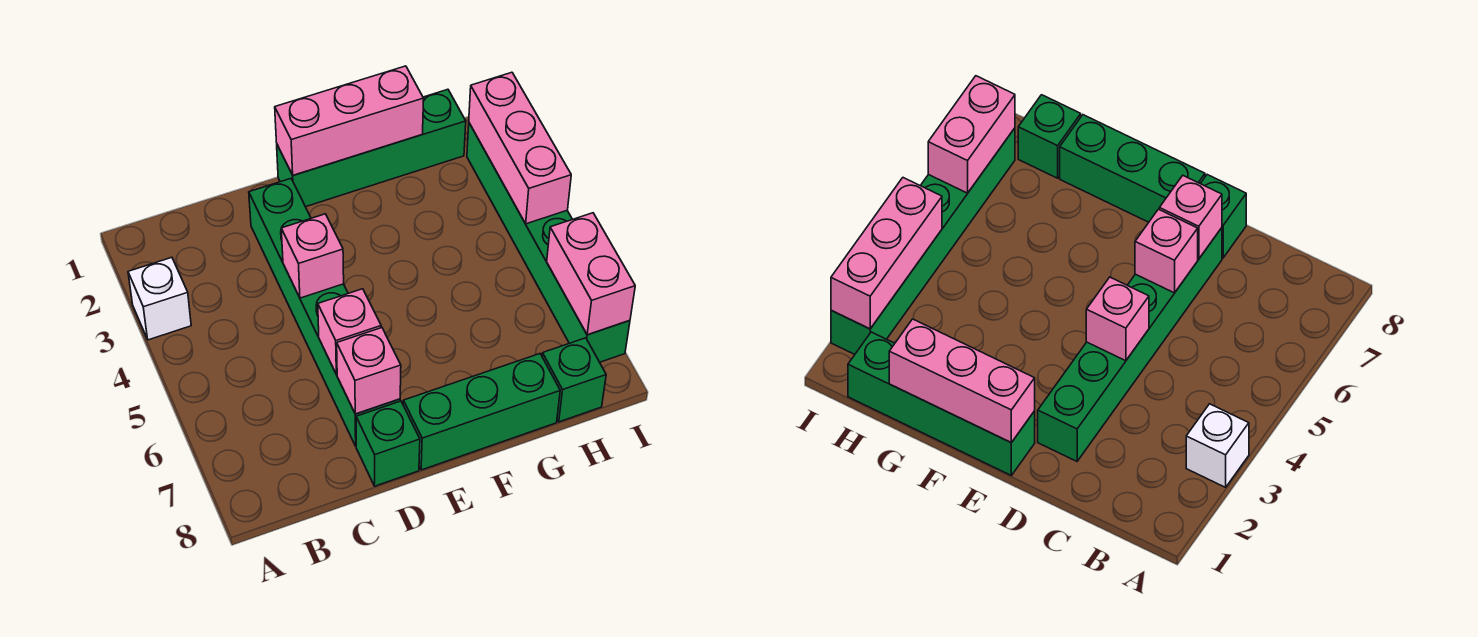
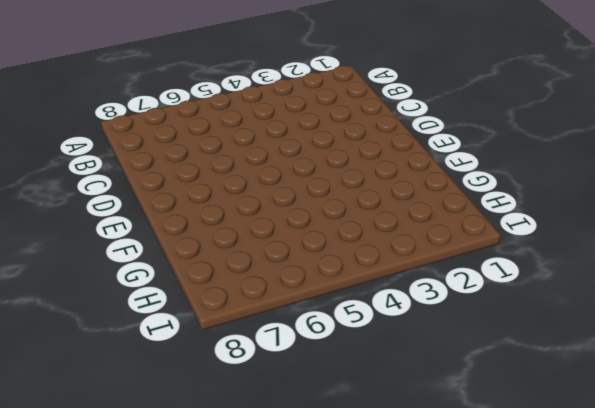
none -> white 1x1 brick [128,258,191,340]
none -> green 1x6 brick [249,179,400,446]
none -> green 1x1 brick [356,401,420,486]

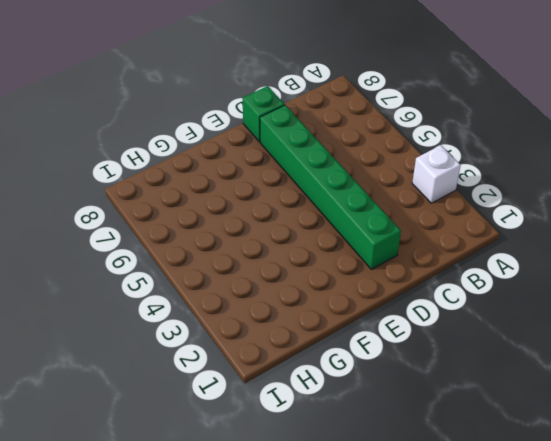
none -> green 1x4 brick [277,89,466,207]
none -> green 1x3 brick [403,354,560,470]
none -> green 1x1 brick [542,338,606,422]

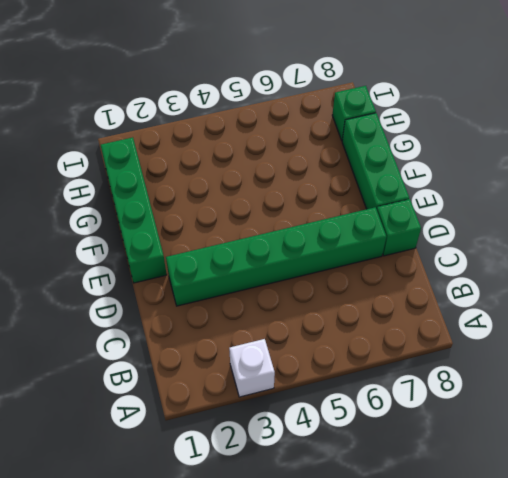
none -> green 1x6 brick [467,123,630,362]
none -> pink 1x1 brick [281,214,344,298]
none -> pink 1x1 brick [318,289,381,375]

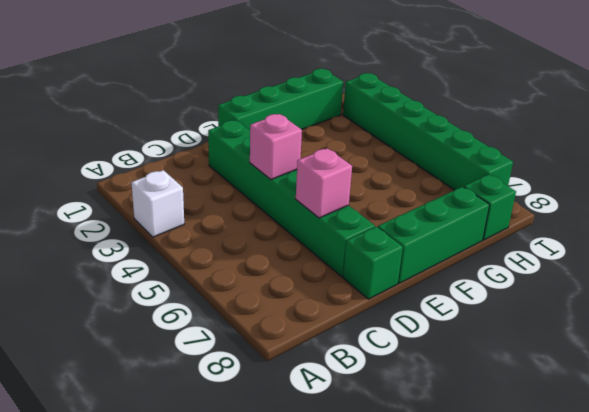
none -> pink 1x1 brick [337,328,401,414]
none -> pink 1x3 brick [275,66,424,175]
none -> pink 1x3 brick [469,72,571,224]

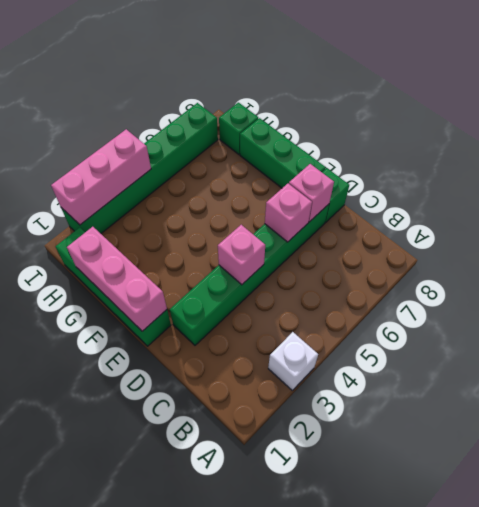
none -> pink 1x2 brick [547,213,635,335]

